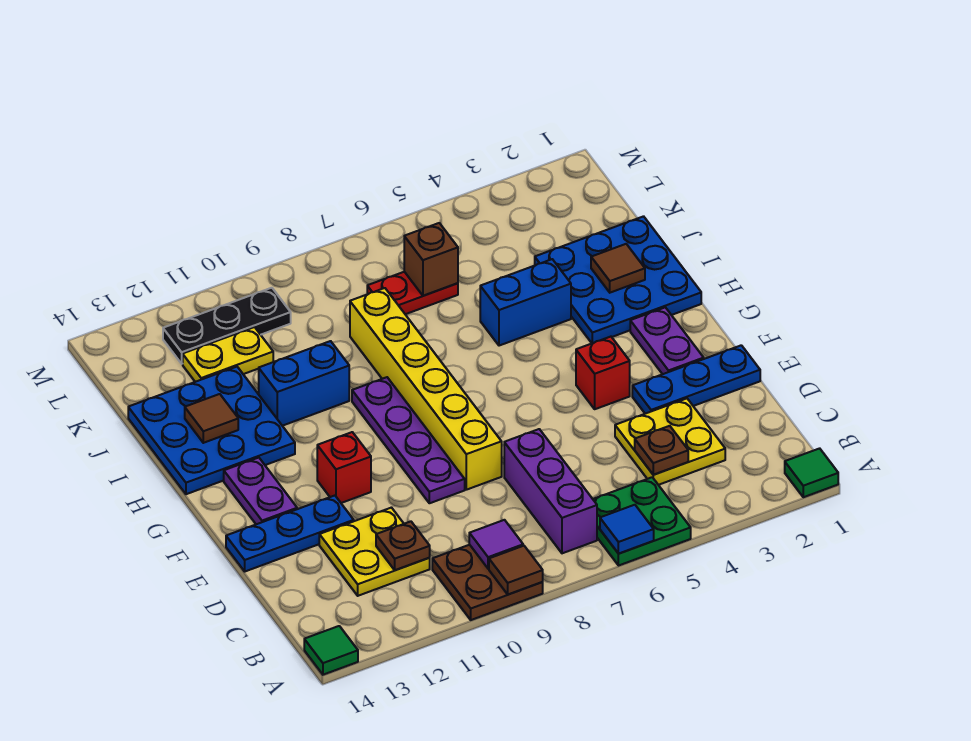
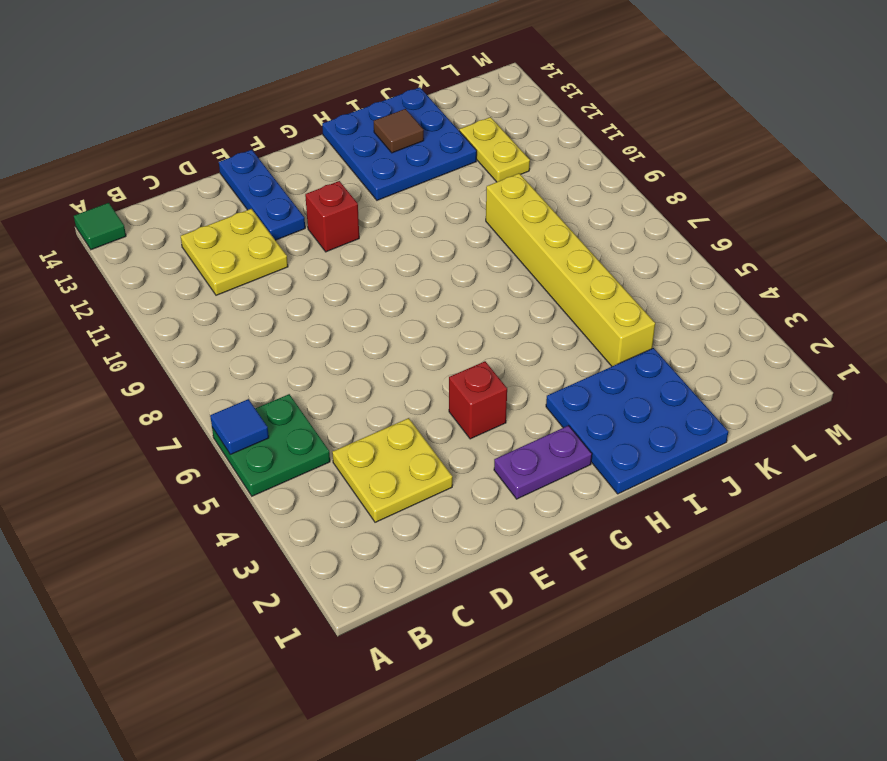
yellow 1x6 brick [486,173,655,366] -> yellow 1x6 brick turned to [350,288,502,490]
none -> green 1x1 tile [785,448,838,497]
none -> brown 2x2 plate [432,545,543,620]
none -> purple 1x3 brick [504,429,597,553]
none -> blue 1x3 plate [632,345,760,414]

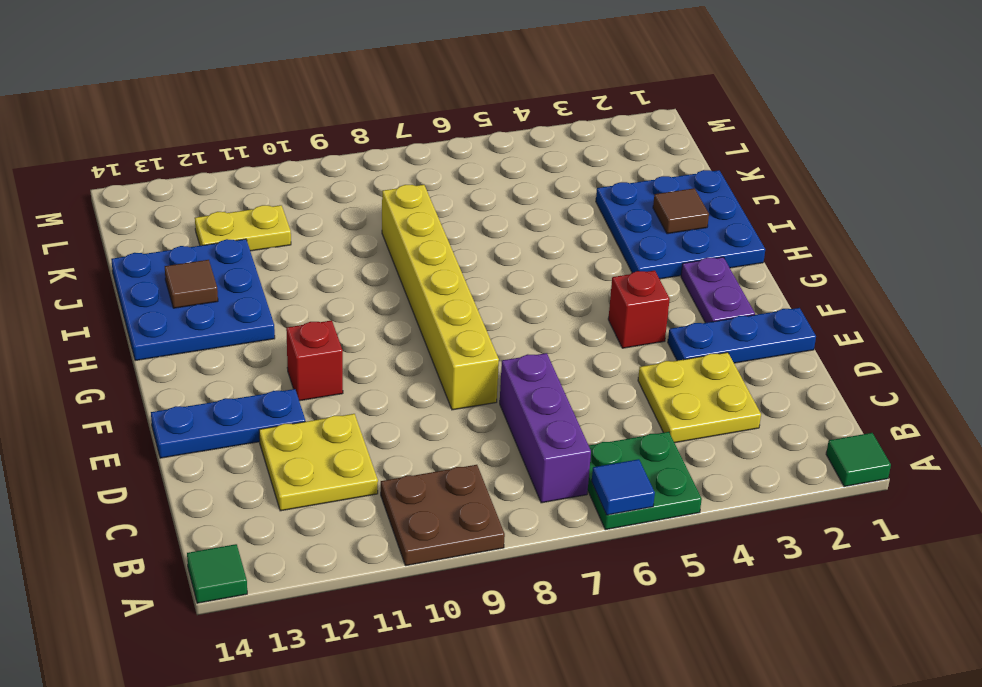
none -> purple 1x4 plate [352,377,465,503]
none -> purple 1x2 plate [224,458,297,524]
none -> blue 1x2 brick [480,259,571,346]
none -> blue 1x2 brick [259,341,349,426]

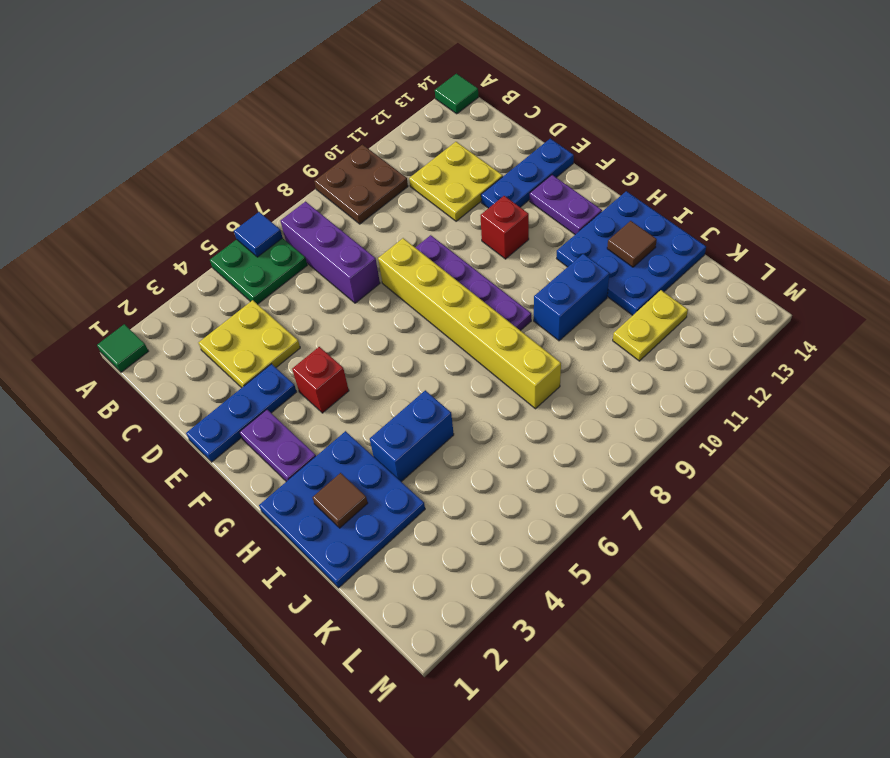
none -> red 1x2 plate [367,272,458,314]
none -> black 1x3 plate [163,288,291,364]
none -> brown 1x1 tile [489,546,543,594]
none -> purple 1x1 tile [469,520,523,569]

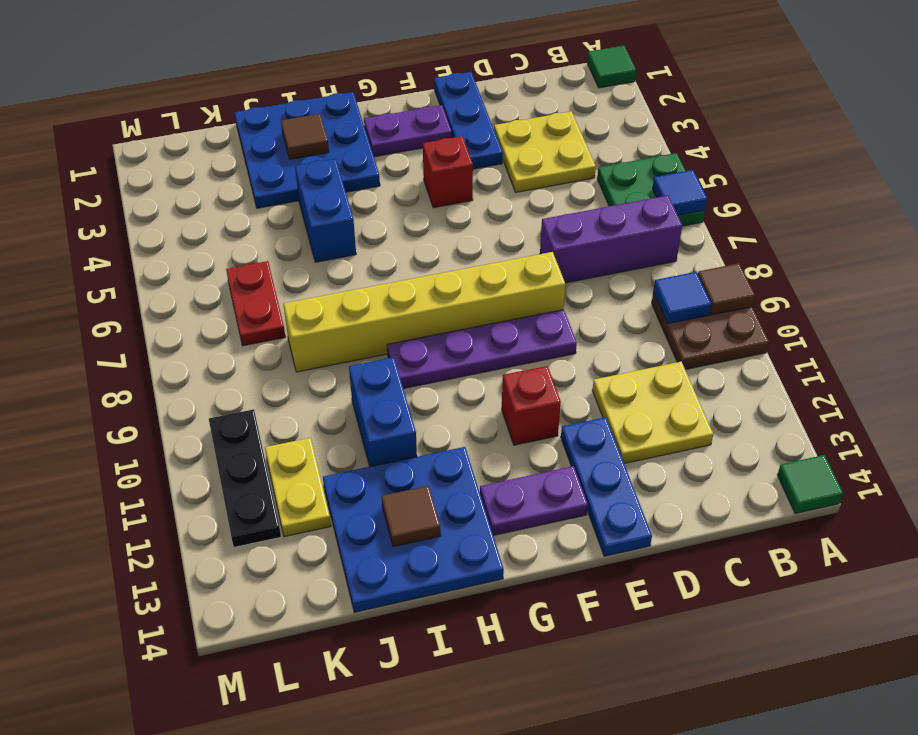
blue 1x1 tile [653,272,711,324] -> purple 1x1 tile [469,520,523,569]
none -> brown 1x1 plate [635,426,688,475]
none -> brown 1x1 plate [376,521,430,570]
none -> brown 1x1 brick [404,223,458,296]

